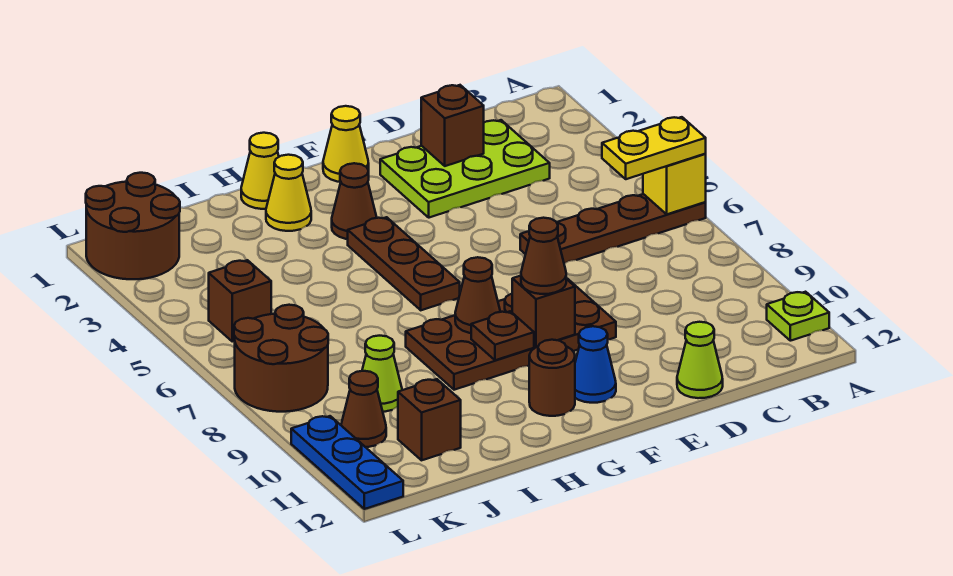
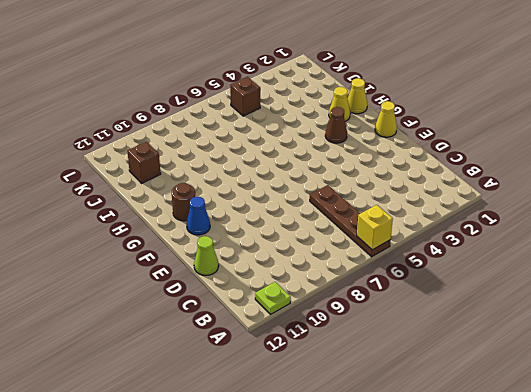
none -> lime 2x3 plate [380,120,550,218]
none -> brown 2x4 plate [406,279,616,390]
none -> brown 1x3 plate [348,217,460,310]

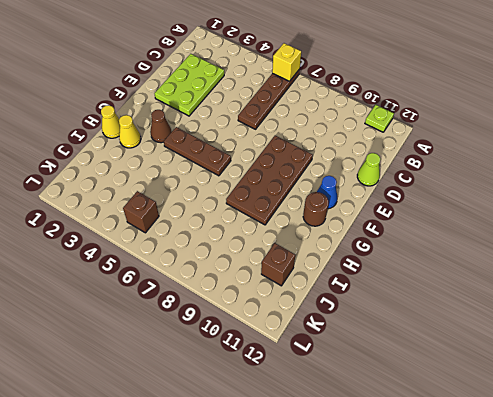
none -> yellow 1x1 cone [323,106,369,182]
none -> lime 1x1 cone [362,336,402,412]
none -> brown 2x2 round brick [86,173,180,279]

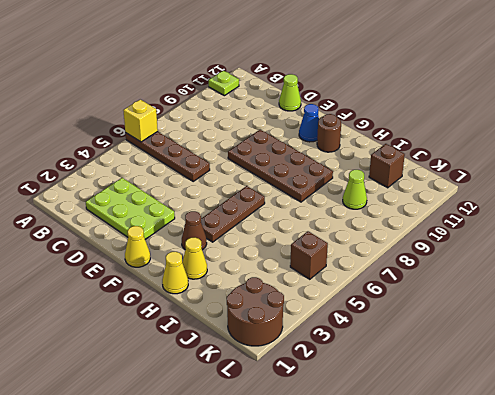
none -> brown 2x2 round brick [234,305,328,412]
none -> brown 1x1 cone [341,371,386,447]
none -> blue 1x3 plate [291,416,403,509]

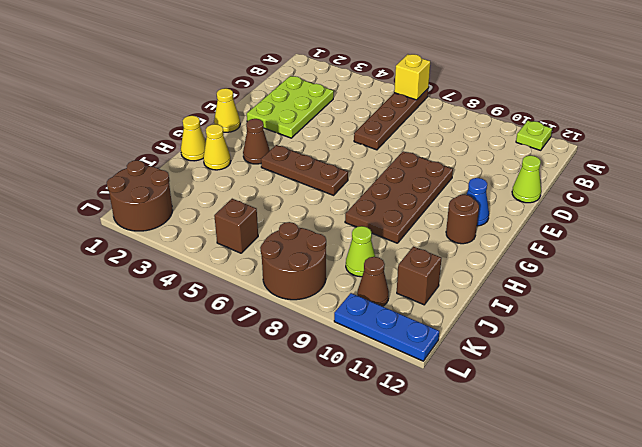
none -> brown 1x1 brick [421,85,484,166]
none -> brown 1x1 brick [512,276,575,347]
none -> brown 1x1 cone [455,257,500,333]

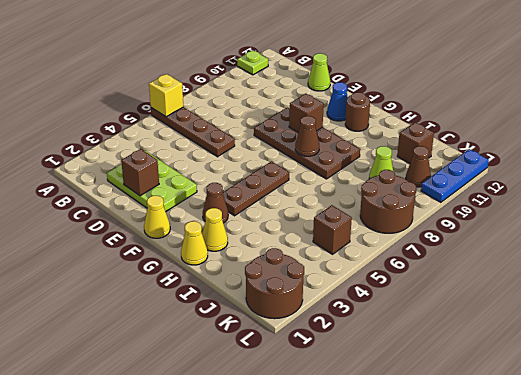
none -> brown 1x1 plate [471,311,534,360]
none -> yellow 1x2 plate [602,117,706,179]
none -> brown 1x1 cone [521,218,566,294]

